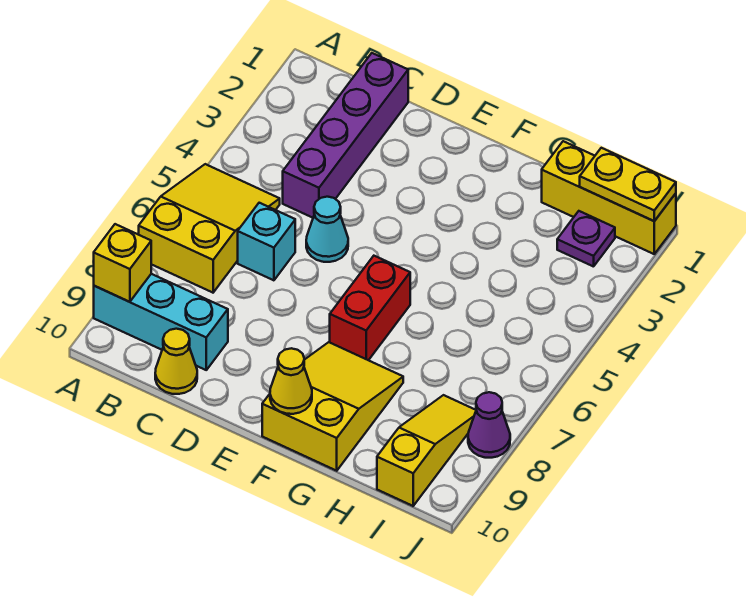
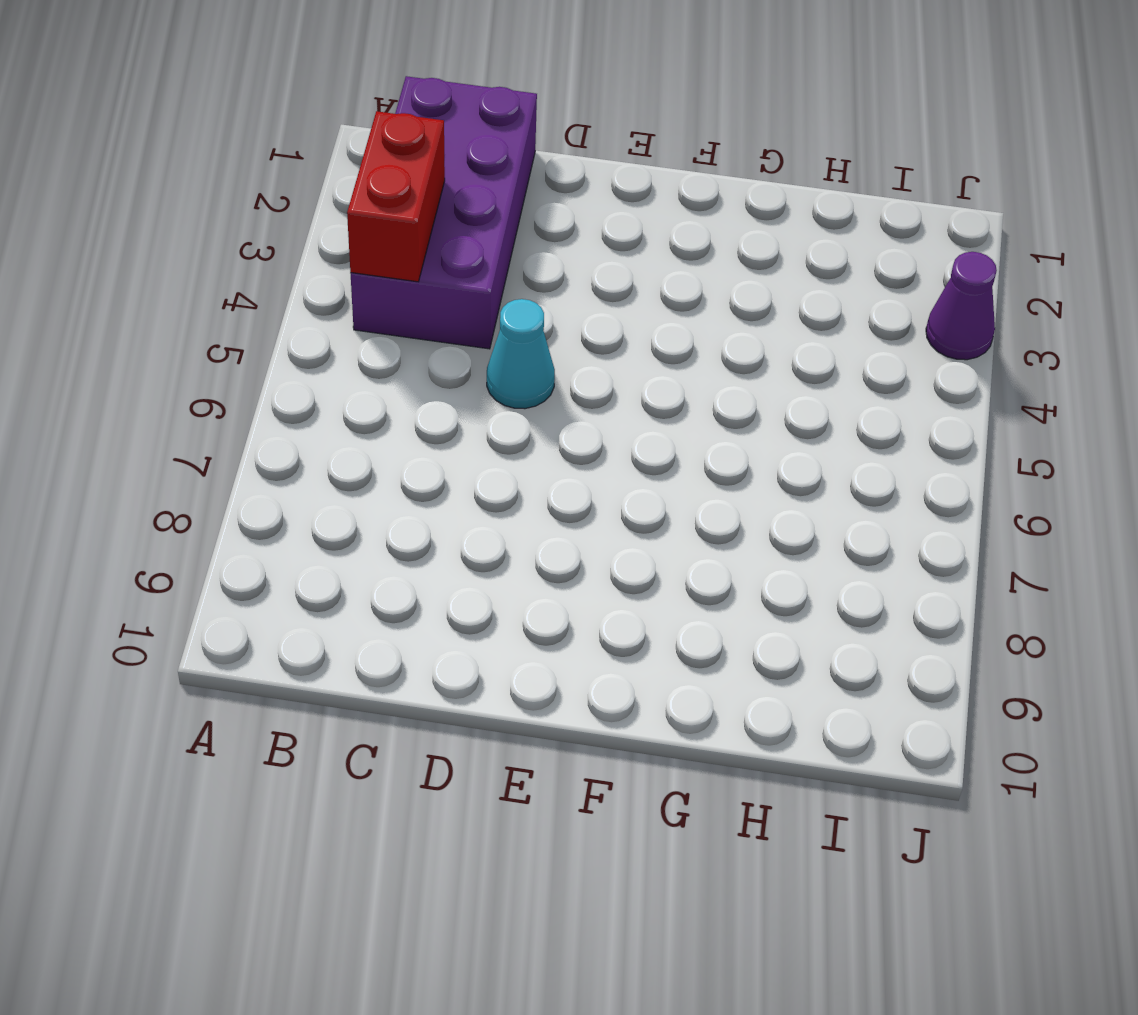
purple 2x4 brick [350,76,537,349] -> purple 1x4 brick [283,53,408,218]
red 1x2 brick [347,111,445,282] -> red 1x2 brick moved to [330,256,410,360]
purple 1x1 cone [926,252,997,360] -> purple 1x1 cone moved to [468,392,510,458]
none -> yellow 2x3 slope [139,164,280,293]
none -> cyan 1x3 brick [94,274,228,370]
none -> cyan 1x1 brick [238,203,295,280]

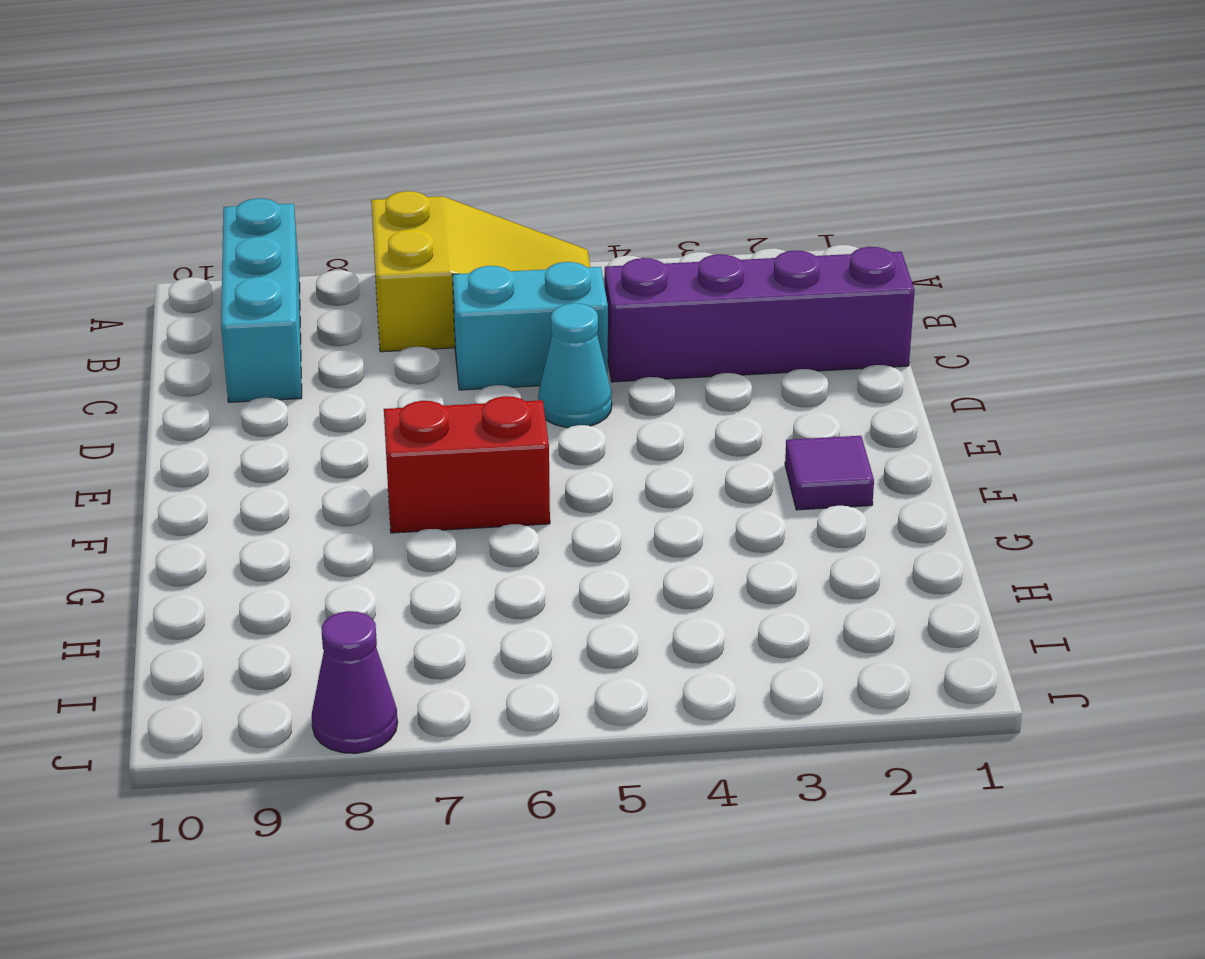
cyan 1x2 brick [453,262,608,390] -> cyan 1x1 brick [238,203,295,280]
purple 1x1 tile [785,436,874,510] -> none
none -> yellow 1x1 cone [155,329,197,394]
none -> yellow 2x3 slope [262,342,403,471]
none -> yellow 1x3 brick [542,141,676,254]

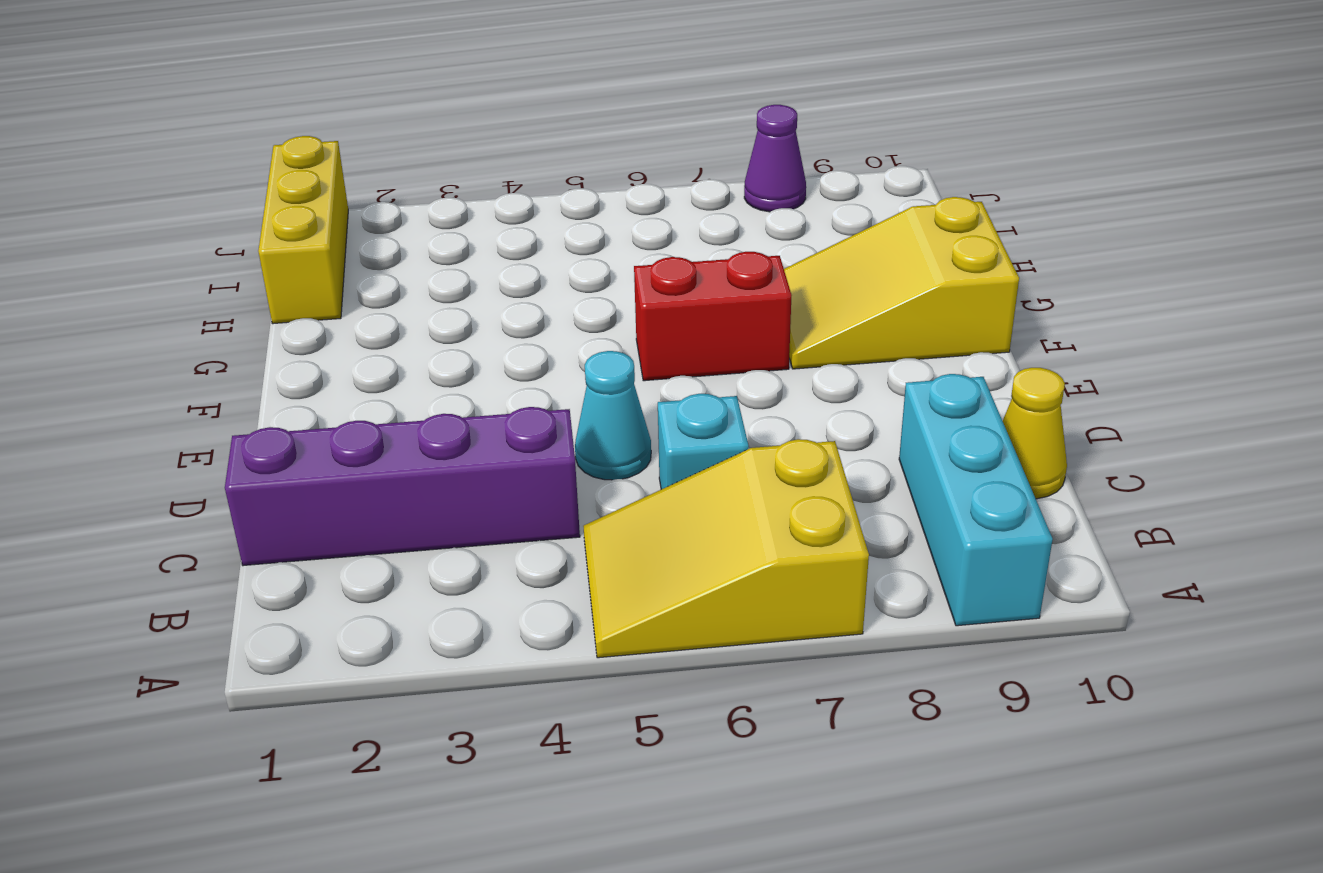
none -> purple 1x1 plate [557,211,615,267]
none -> yellow 1x3 slope [377,395,476,506]
none -> yellow 1x1 brick [94,224,151,302]

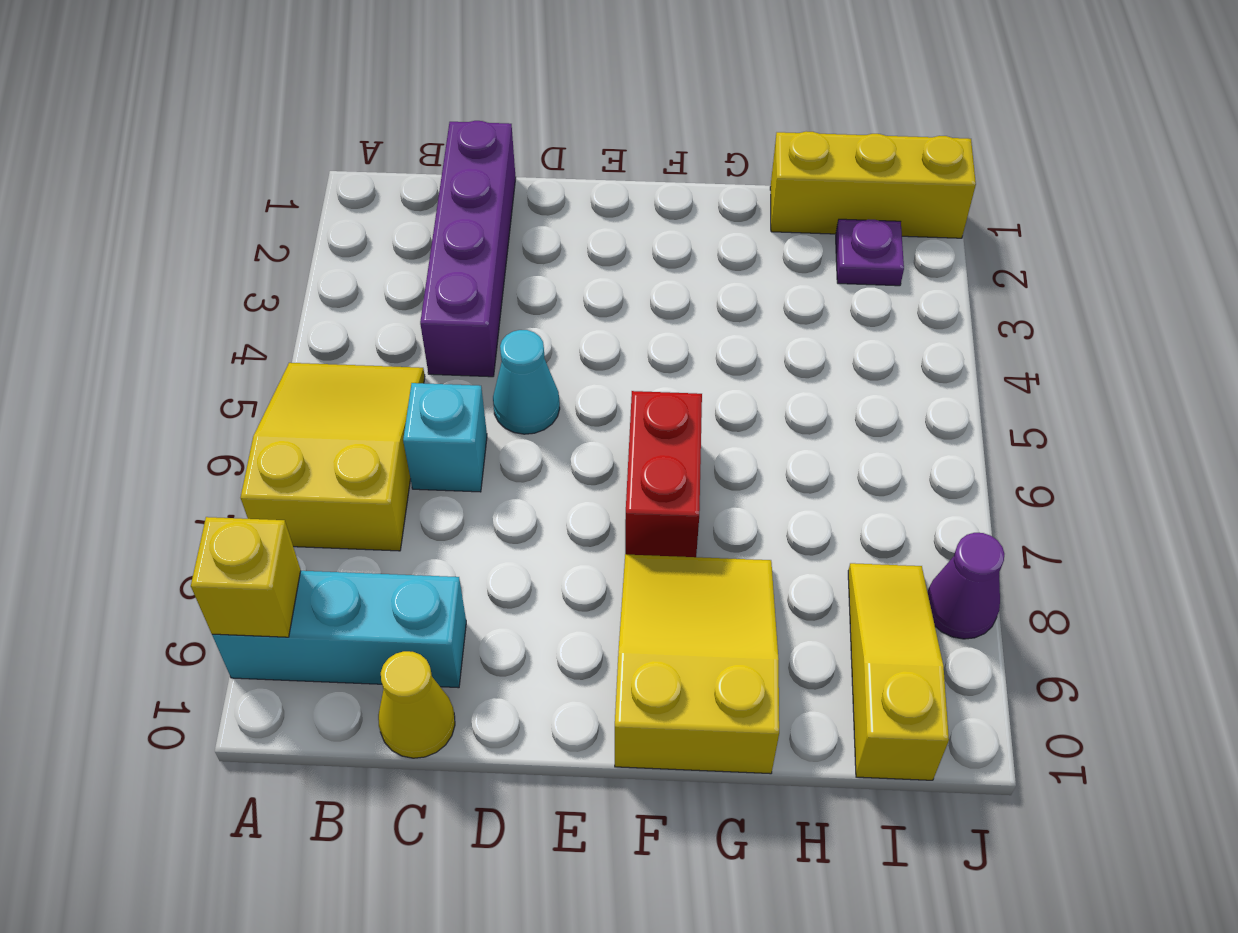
none -> yellow 1x1 cone [270,348,312,414]
none -> yellow 1x2 plate [580,148,676,221]

